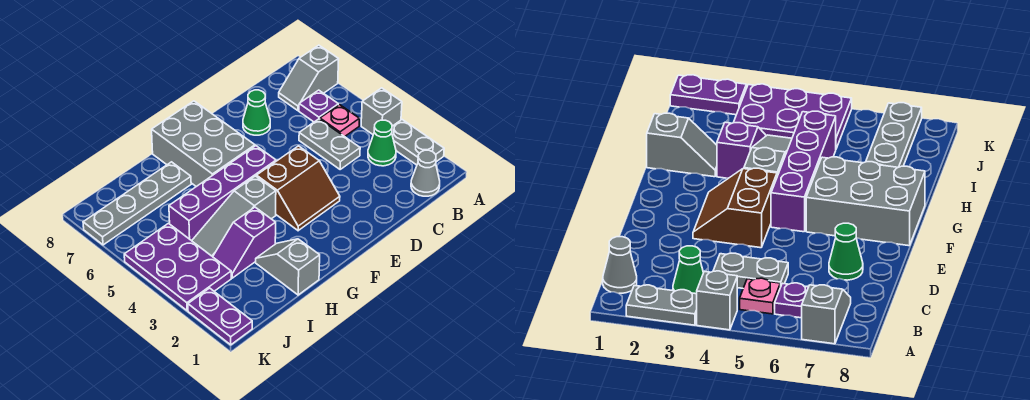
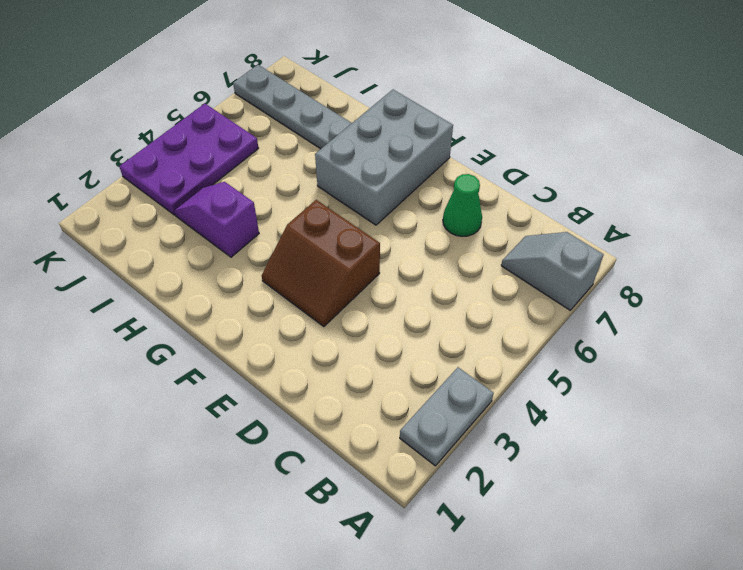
none -> grey 1x1 brick [361,88,402,135]
none -> grey 1x1 cone [411,150,440,196]
none -> green 1x1 cone [368,120,396,166]

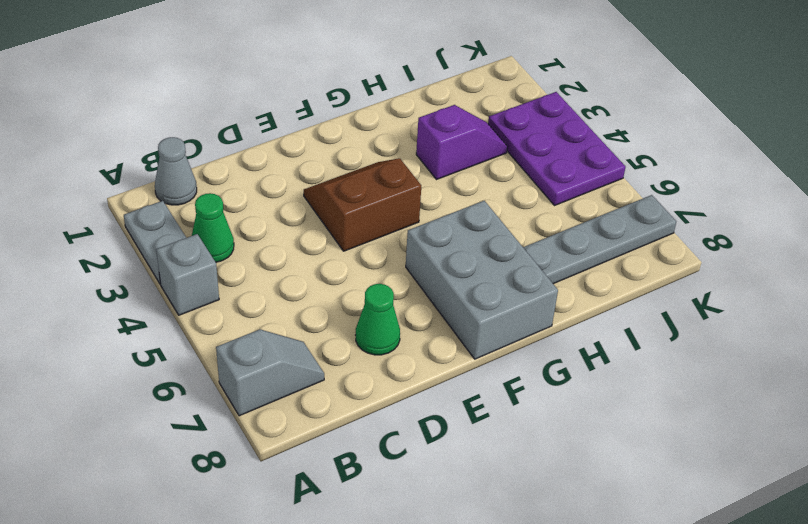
none -> pink 1x1 plate [320,105,359,137]
none -> purple 1x1 plate [299,90,338,122]
none -> grey 1x2 plate [299,119,360,169]

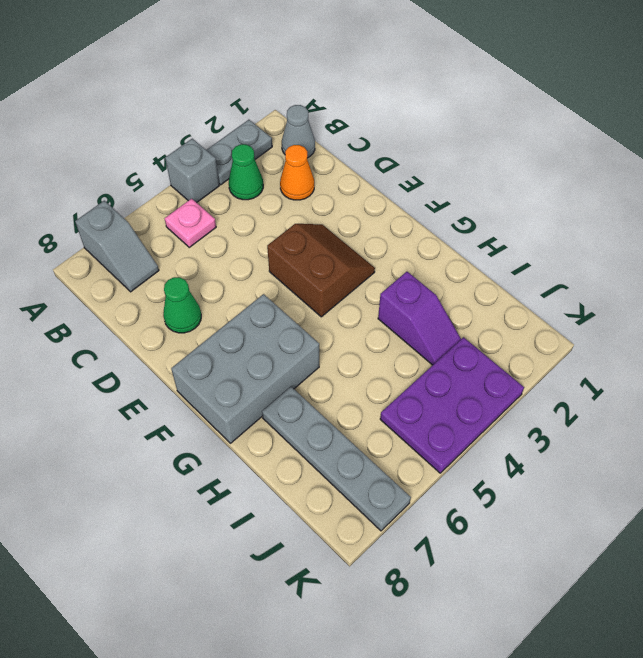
orange 1x1 cone [280,145,314,200] -> none
none -> purple 1x1 plate [299,90,338,122]
none -> grey 1x2 plate [299,119,360,169]
none -> purple 1x4 brick [169,146,276,241]

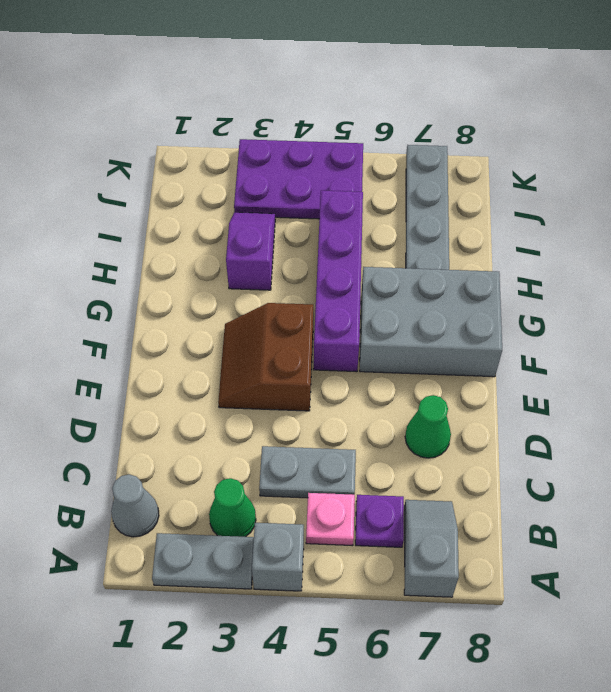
none -> grey 1x3 slope [192,176,276,257]
none -> grey 1x2 slope [256,239,320,295]
none -> purple 1x2 plate [188,288,252,345]

